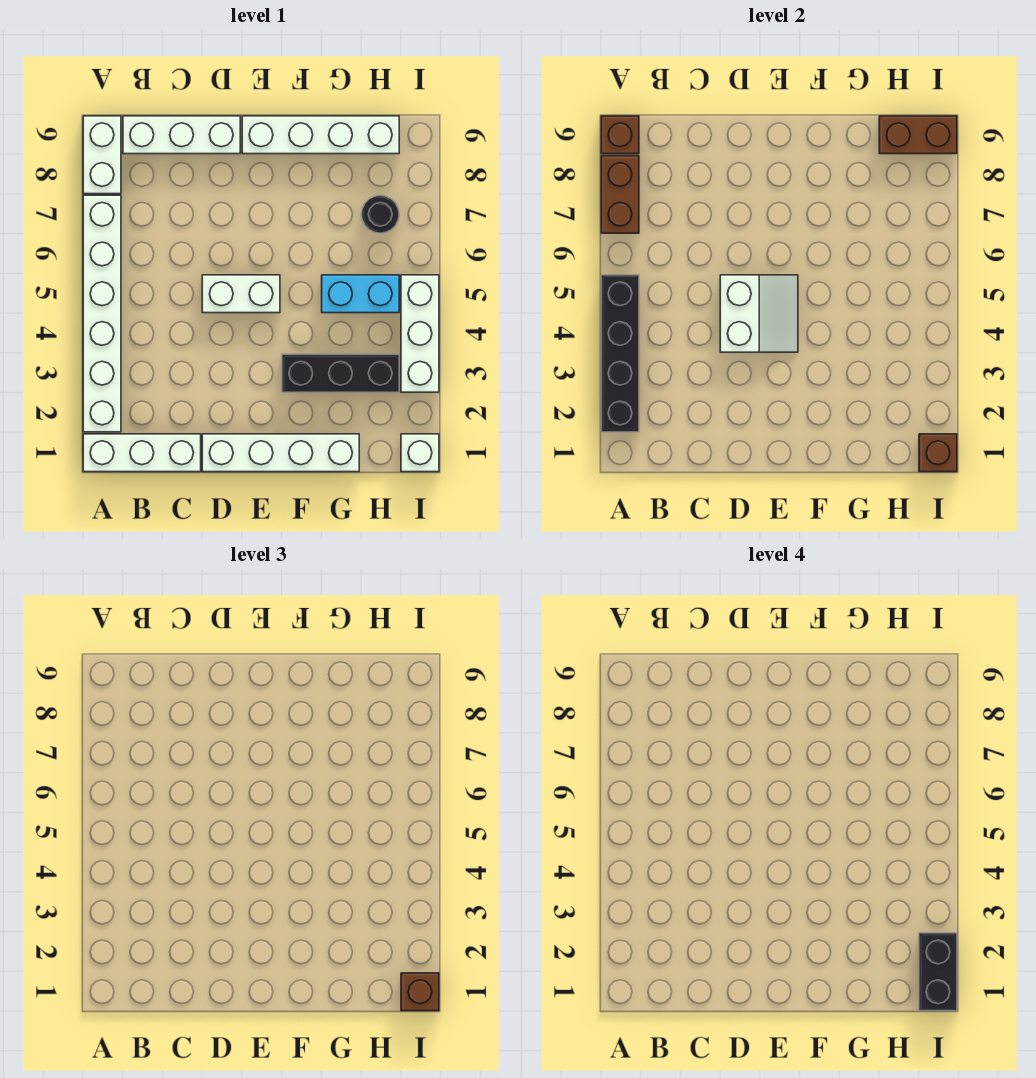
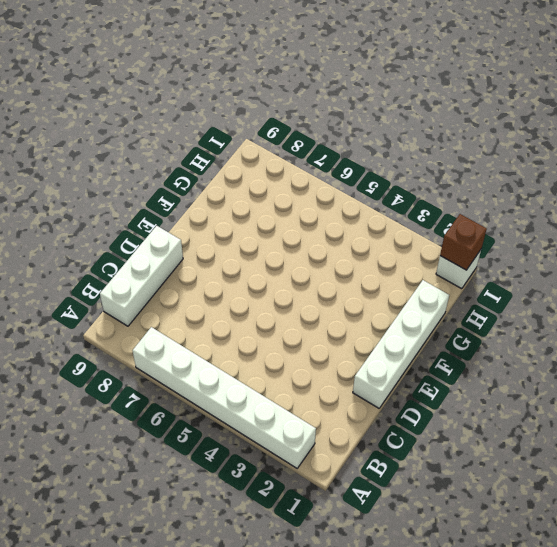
none -> white 1x3 brick [83,434,201,472]
none -> white 1x2 brick [83,116,121,194]
none -> white 1x2 brick [202,275,280,313]

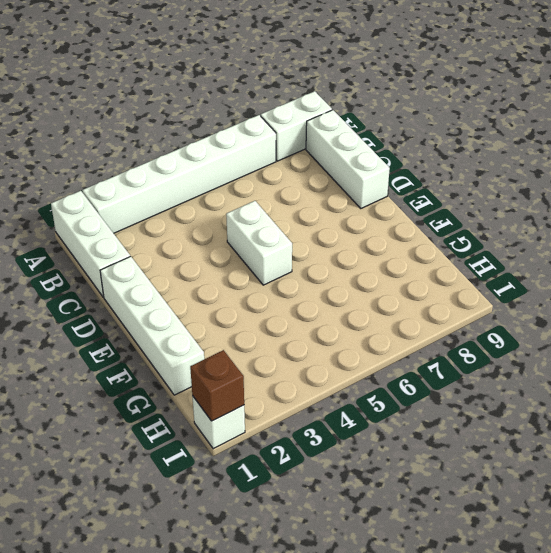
none -> white 1x4 brick [242,116,399,154]
none -> black 1x3 brick [282,354,399,392]
none -> cyan 1x2 brick [322,275,399,313]

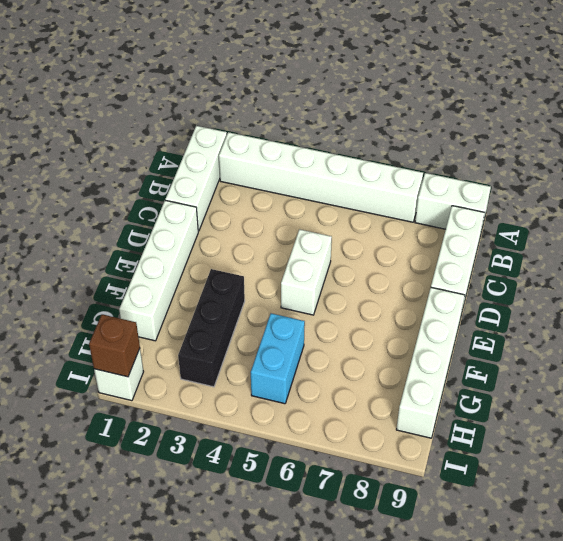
none -> black 1x1 round brick [361,195,399,233]
none -> white 1x3 brick [401,275,439,392]
none -> black 1x4 brick [601,275,639,432]

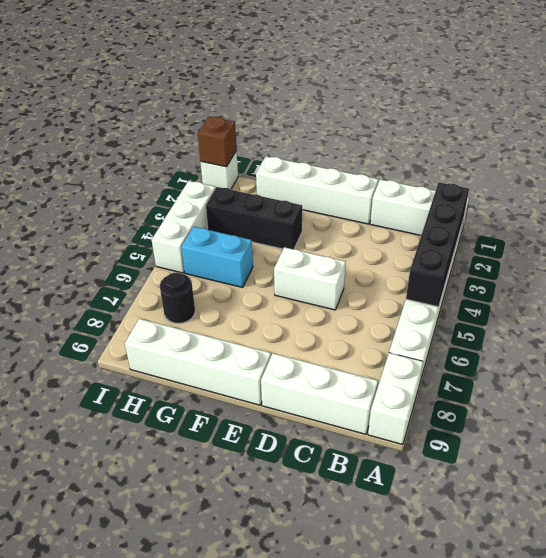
none -> brown 1x2 brick [601,156,639,233]
none -> brown 1x1 brick [601,116,639,154]
none -> white 2x2 slope [720,275,798,352]

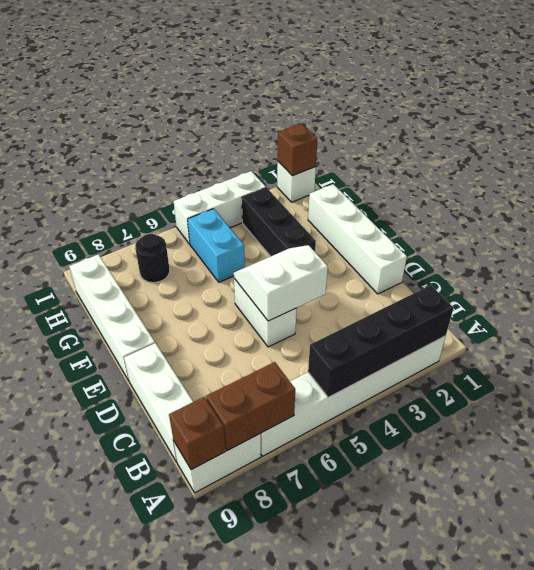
none -> white 1x3 brick [83,434,201,472]
none -> brown 1x2 brick [879,116,957,154]
none -> brown 1x1 brick [401,973,439,1011]

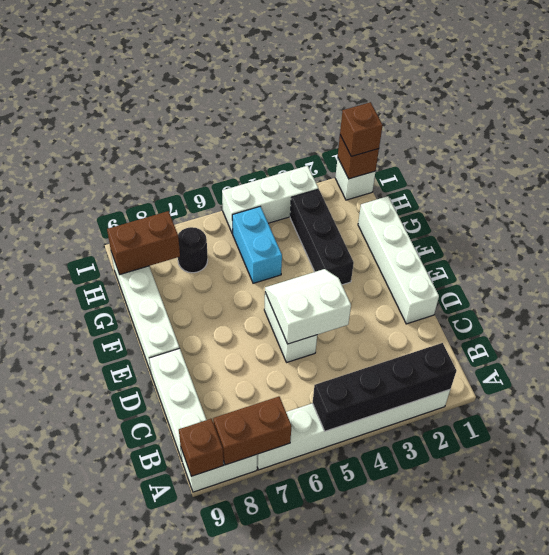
brown 1x2 brick [107,211,180,275] -> brown 1x2 brick turned to [879,116,957,154]
none -> white 1x3 brick [83,434,201,472]
none -> black 1x2 brick [919,933,957,1011]

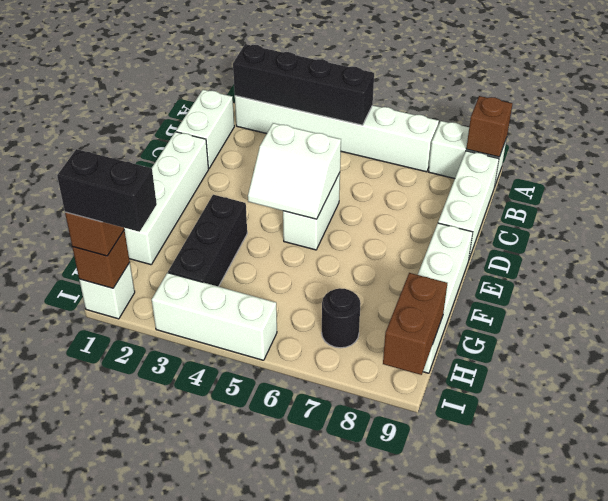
white 1x2 brick [176,90,234,169] -> white 1x3 brick [83,434,201,472]
none -> cyan 1x2 brick [322,275,399,313]
none -> brown 1x2 brick [601,156,639,233]

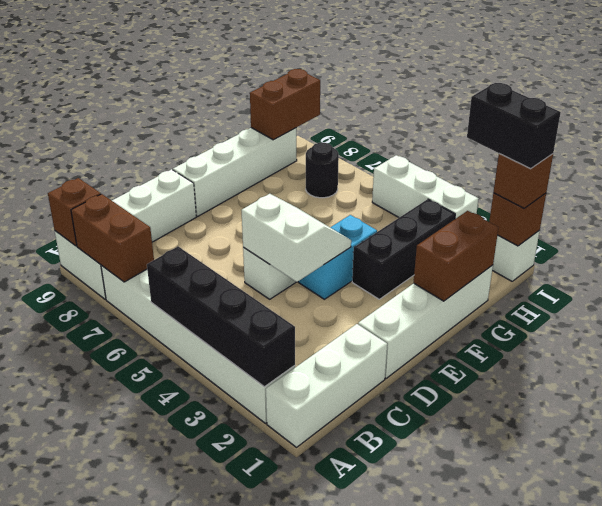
cyan 1x2 brick [298,215,377,299] -> cyan 1x2 brick moved to [322,275,399,313]
brown 1x2 brick [414,211,499,301] -> none

